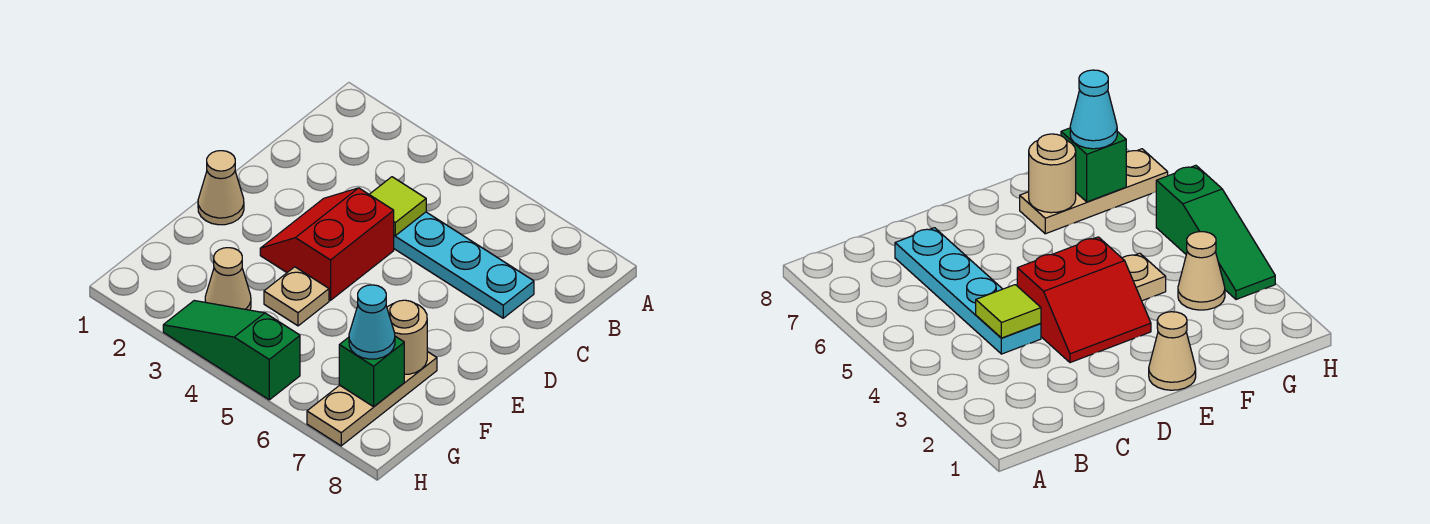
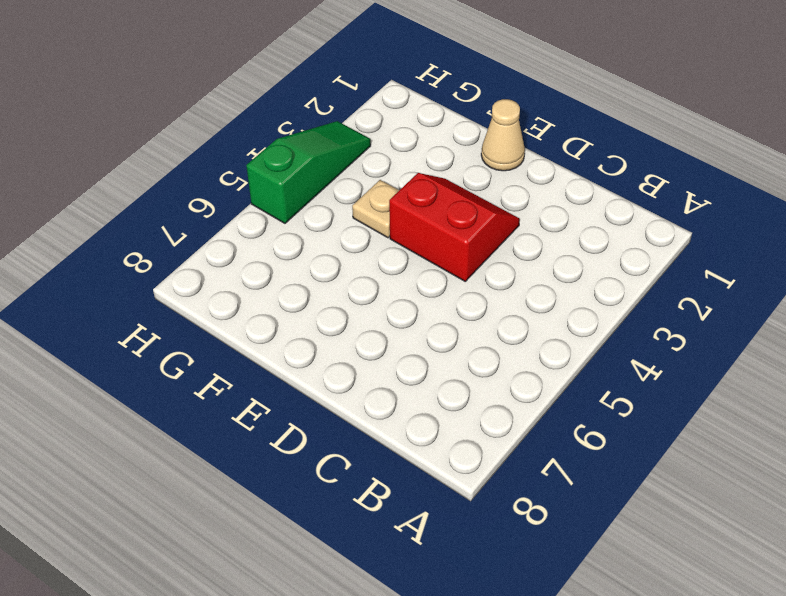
none -> cyan 1x4 plate [394,212,534,318]
none -> tan 1x3 plate [307,352,437,446]

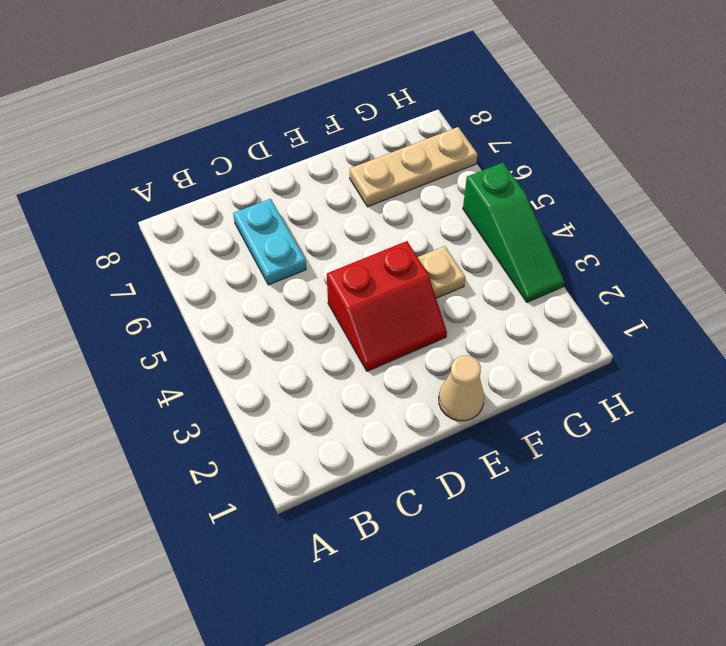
cyan 1x2 plate [233,199,306,285] -> cyan 1x4 plate [394,212,534,318]
none -> tan 1x1 cone [205,248,251,310]
none -> lime 1x1 tile [369,177,426,236]

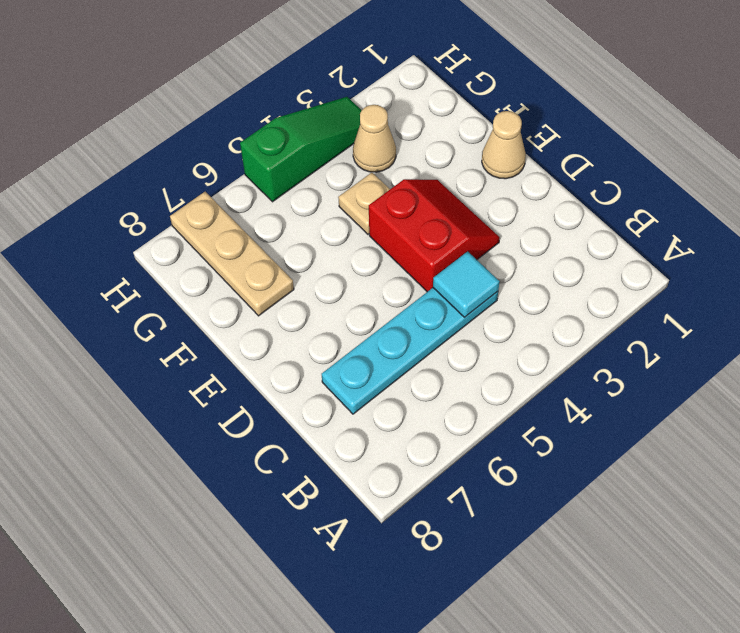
cyan 1x1 tile [433,251,500,318] -> lime 1x1 tile [369,177,426,236]
none -> tan 1x1 round brick [387,300,427,374]
none -> green 1x1 brick [339,336,404,407]

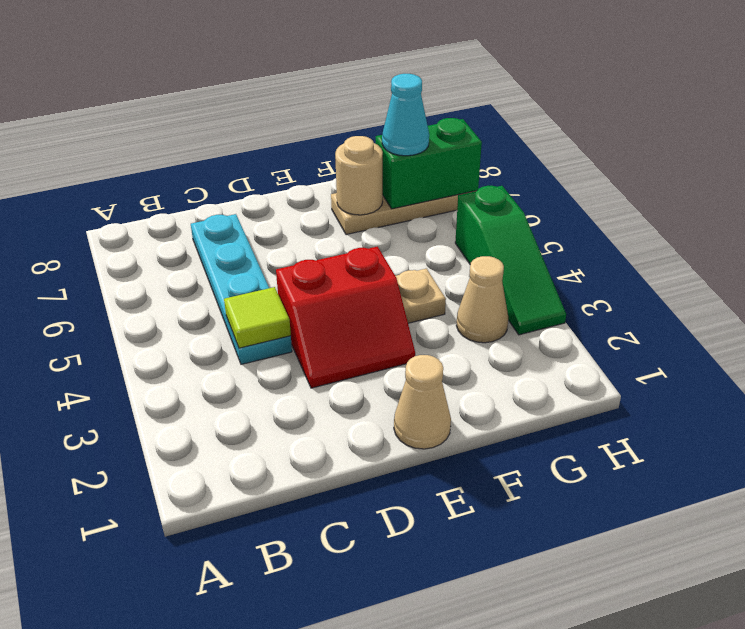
green 1x2 brick [376,118,482,209] -> green 1x1 brick [339,336,404,407]

